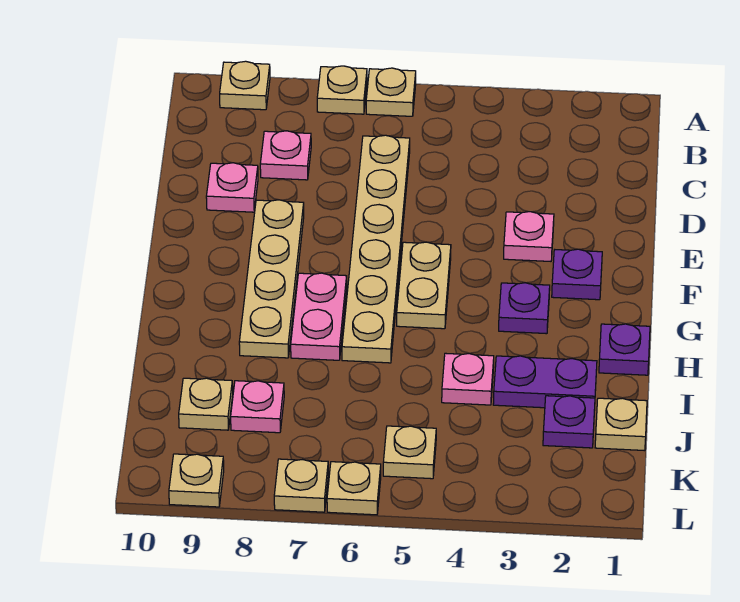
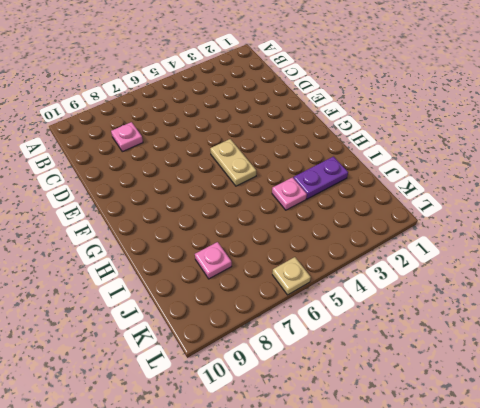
none -> tan 1x1 plate [366,68,416,116]
none -> tan 1x1 plate [317,66,367,114]
none -> tan 1x1 plate [220,61,270,110]

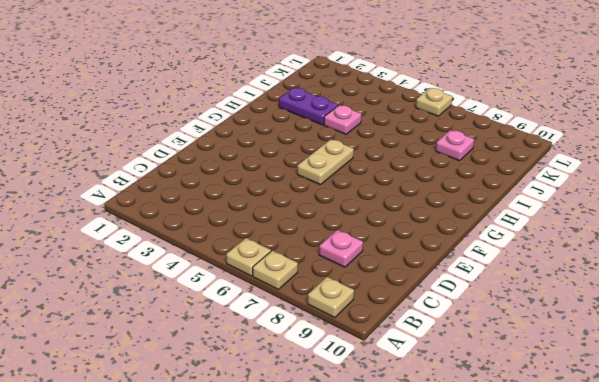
none -> tan 1x6 plate [342,135,410,363]
none -> pink 1x1 plate [206,163,258,212]
none -> pink 1x1 plate [504,212,554,261]

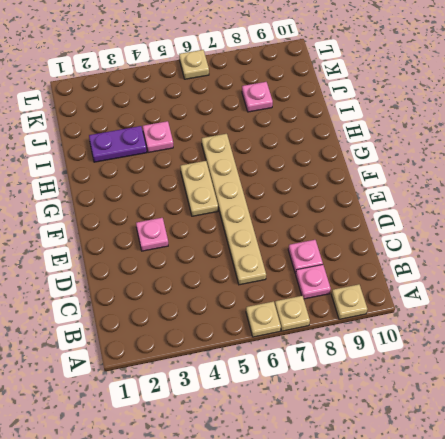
pink 1x1 plate [296,265,331,299] -> pink 1x1 plate moved to [206,163,258,212]
none -> tan 1x4 plate [239,200,304,358]
none -> purple 1x1 plate [552,249,602,300]
none -> purple 1x1 plate [499,283,550,334]

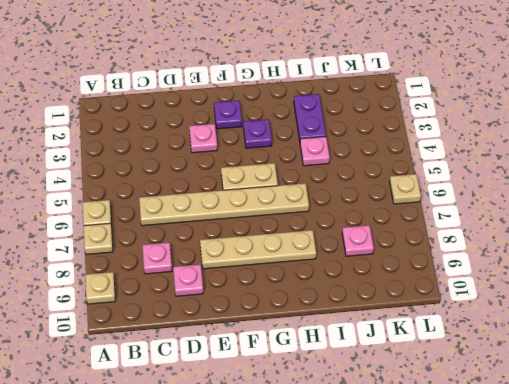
none -> pink 1x2 plate [291,273,347,360]
none -> purple 1x1 plate [599,324,650,375]
none -> tan 1x1 plate [595,398,647,451]

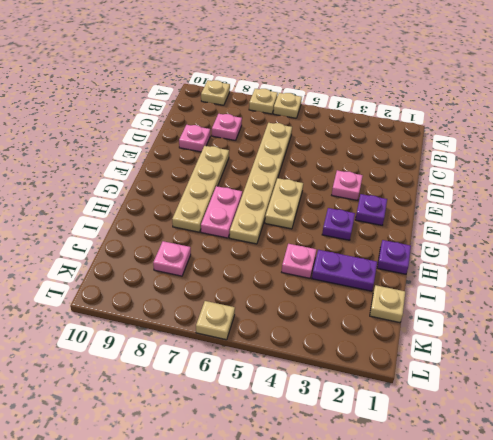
none -> purple 1x1 plate [543,396,595,448]
none -> tan 1x1 plate [179,378,233,430]
none -> tan 1x1 plate [383,426,436,479]

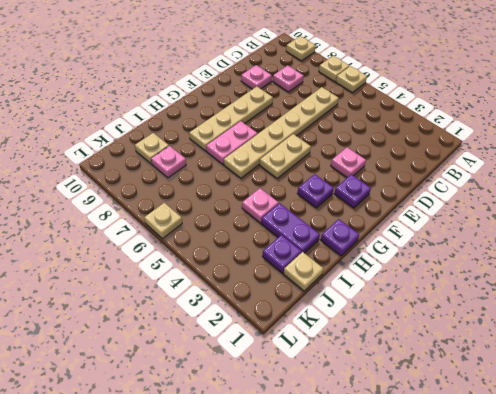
none -> tan 1x1 plate [383,426,436,479]
none -> tan 1x1 plate [274,459,328,512]
none -> tan 1x1 plate [169,454,224,507]

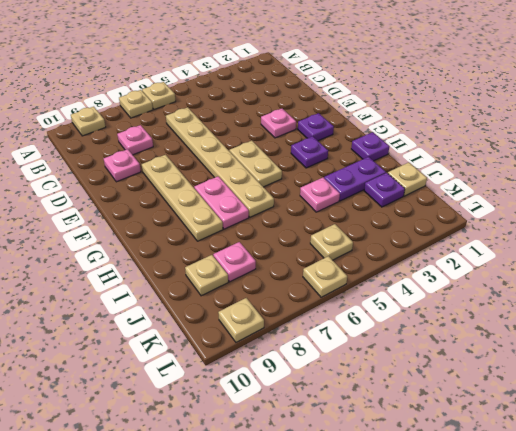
none -> tan 1x1 plate [274,459,328,512]

